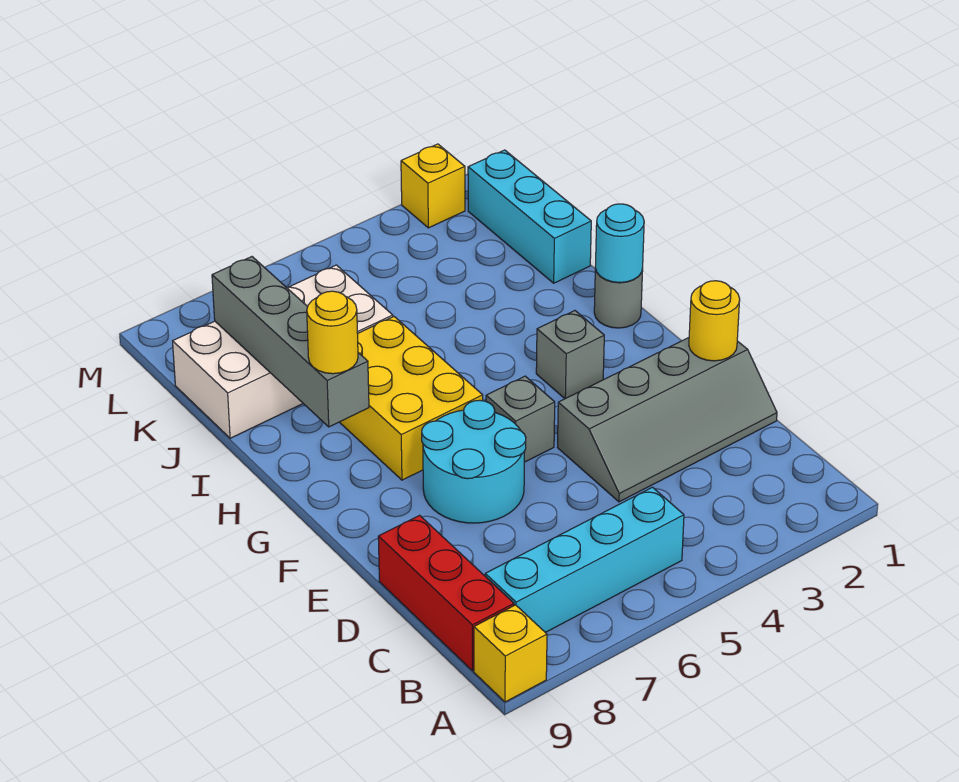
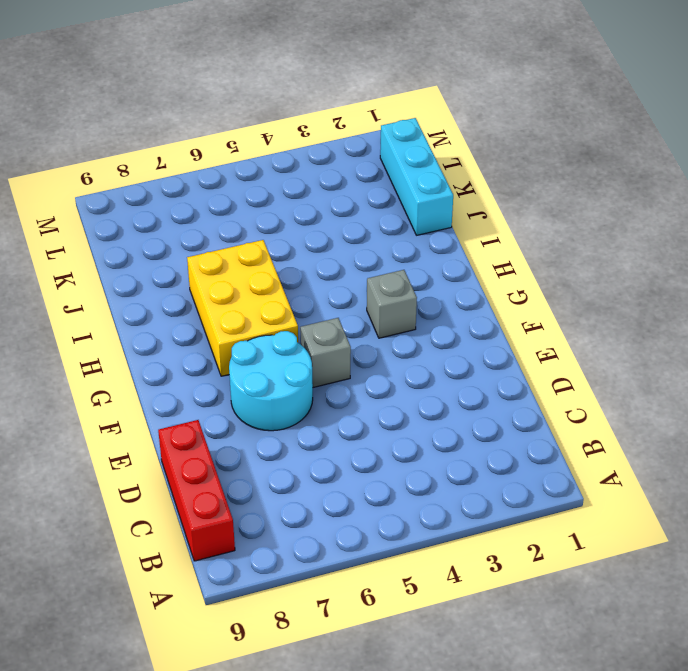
none -> yellow 1x1 brick [474,605,547,702]
none -> cyan 1x4 brick [485,487,684,633]
none -> grey 2x4 slope [558,338,777,502]

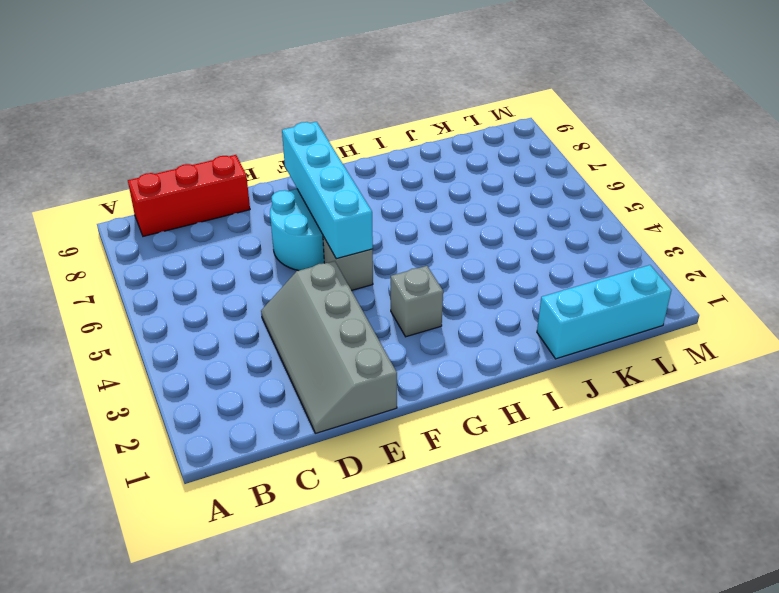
cyan 1x4 brick [282,122,373,259] -> cyan 1x4 brick moved to [485,487,684,633]
none -> yellow 1x1 brick [474,605,547,702]
none -> yellow 2x3 brick [340,317,483,480]
none -> grey 1x1 round brick [594,269,643,328]

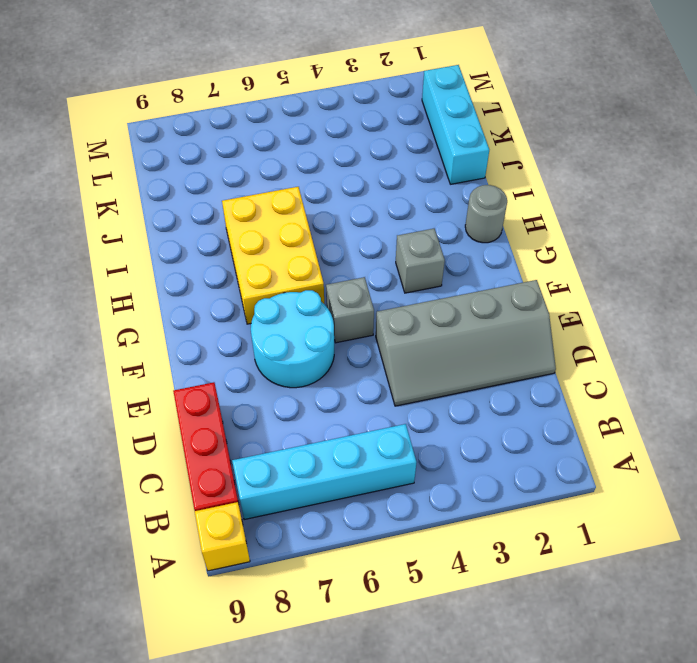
none -> white 2x4 brick [173,265,393,438]
none -> yellow 1x1 brick [401,144,465,228]
none -> yellow 1x1 round brick [689,281,740,361]

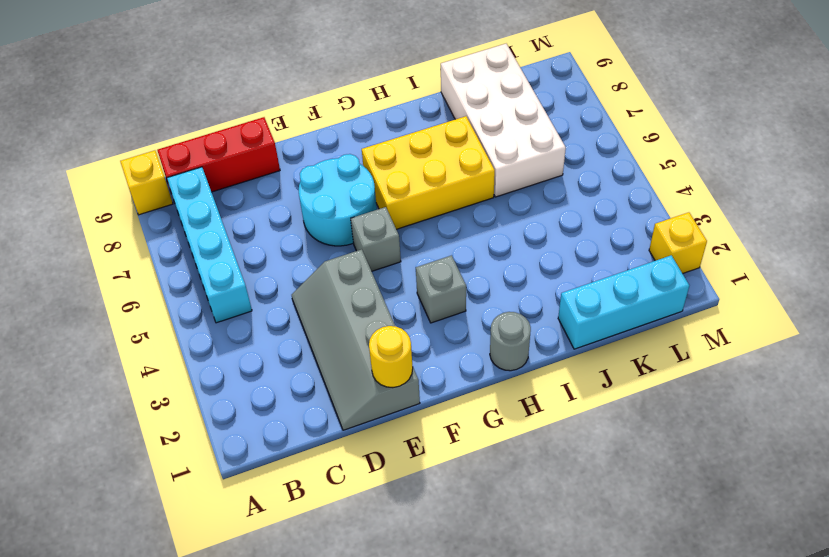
none -> cyan 1x1 round brick [595,204,644,283]
none -> grey 1x4 brick [212,257,369,427]
none -> yellow 1x1 round brick [307,291,358,374]

